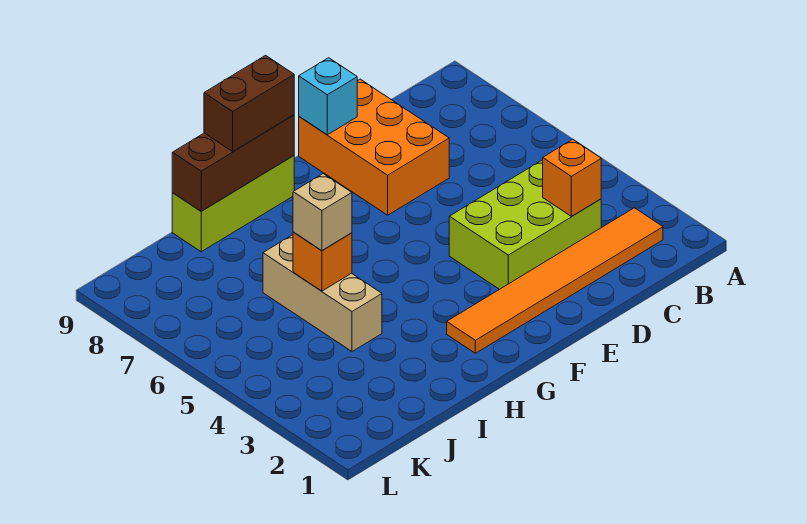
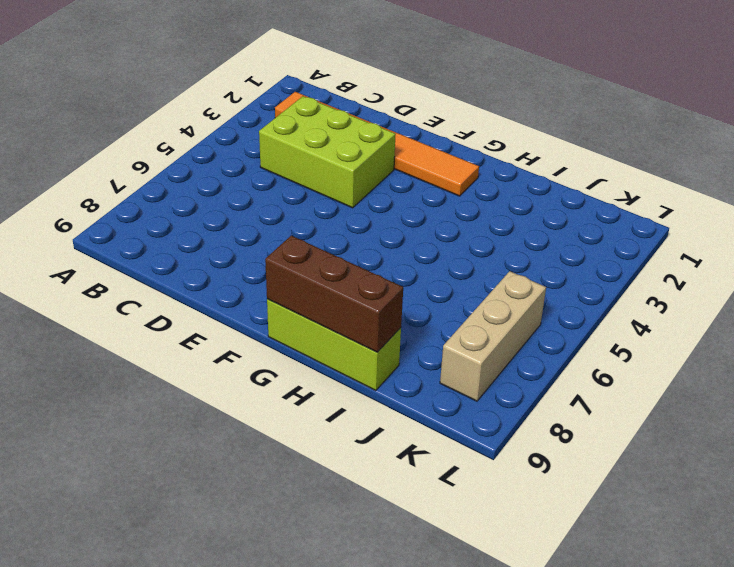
tan 1x3 brick [440,271,546,401] -> tan 1x3 brick moved to [263,235,382,352]
none -> orange 2x3 brick [299,79,449,215]
none -> orange 1x1 brick [543,139,601,216]

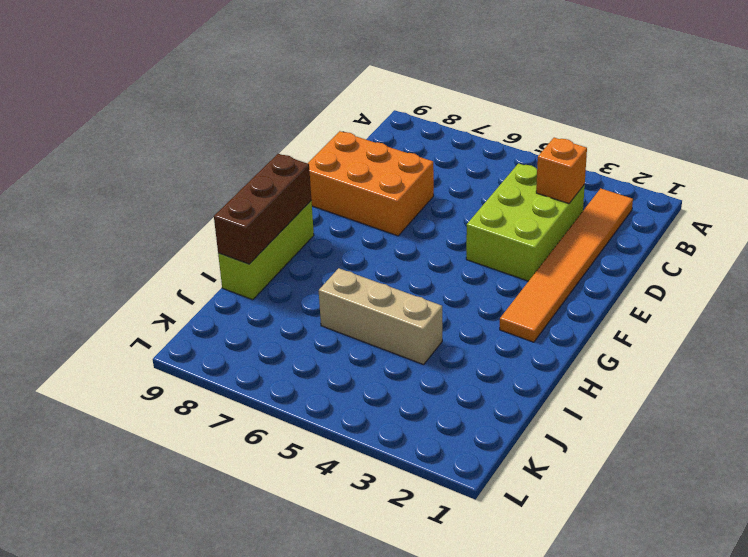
none -> cyan 1x1 brick [299,58,357,135]
none -> orange 1x1 brick [293,232,352,291]

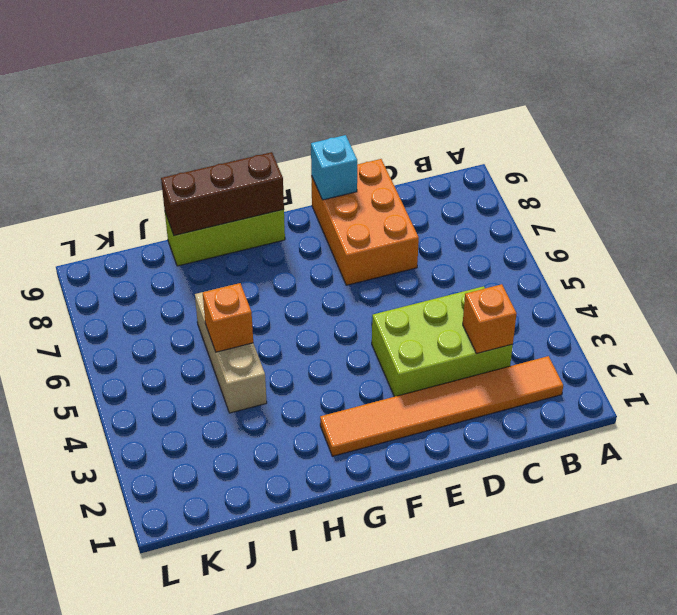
none -> brown 1x2 brick [204,55,294,151]
none -> tan 1x1 brick [293,174,352,251]

